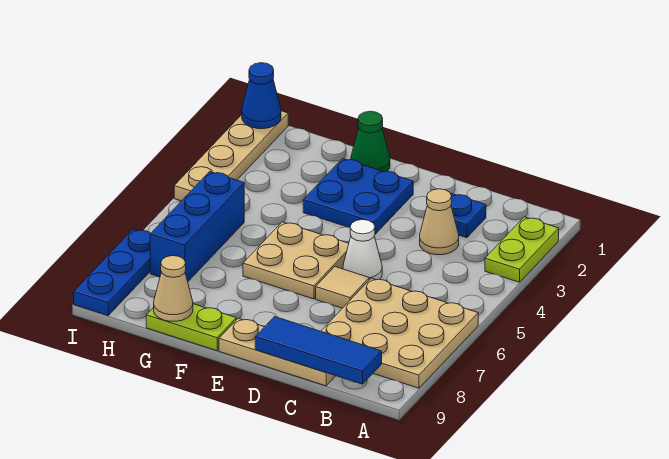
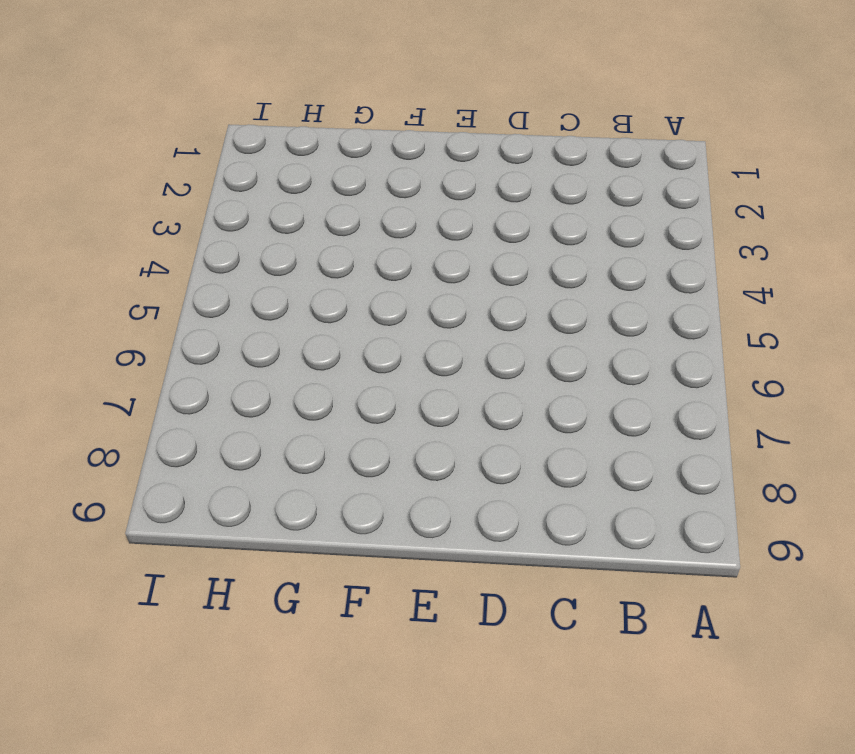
none -> lime 1x2 plate [485,217,559,282]
none -> tan 3x3 plate [321,278,478,388]
none -> blue 1x1 plate [451,194,486,238]

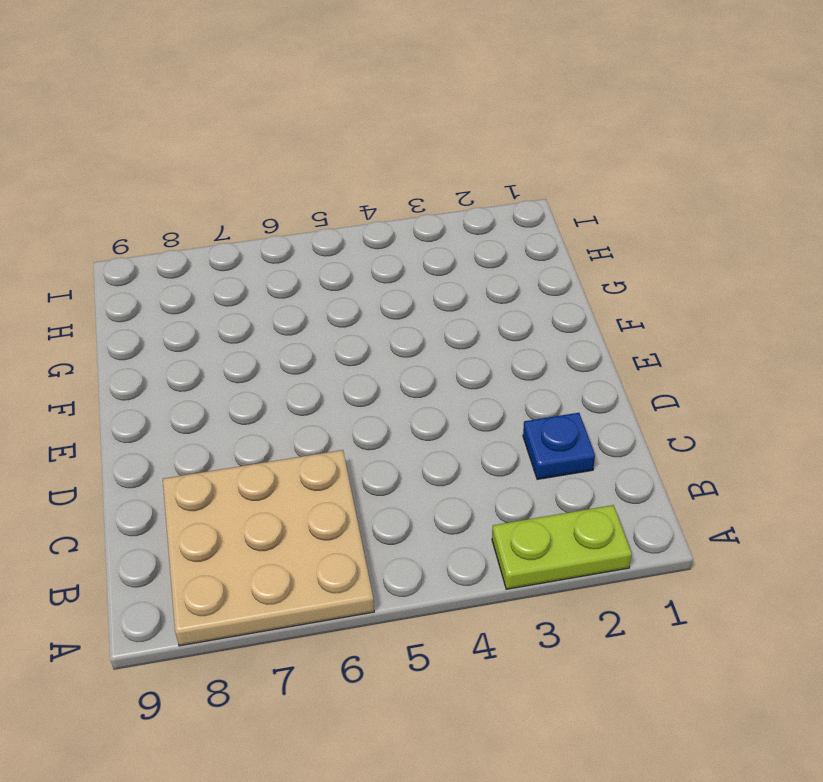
none -> tan 1x1 cone [420,189,459,255]
none -> tan 1x3 plate [219,318,335,386]
none -> white 1x1 cone [343,220,382,280]

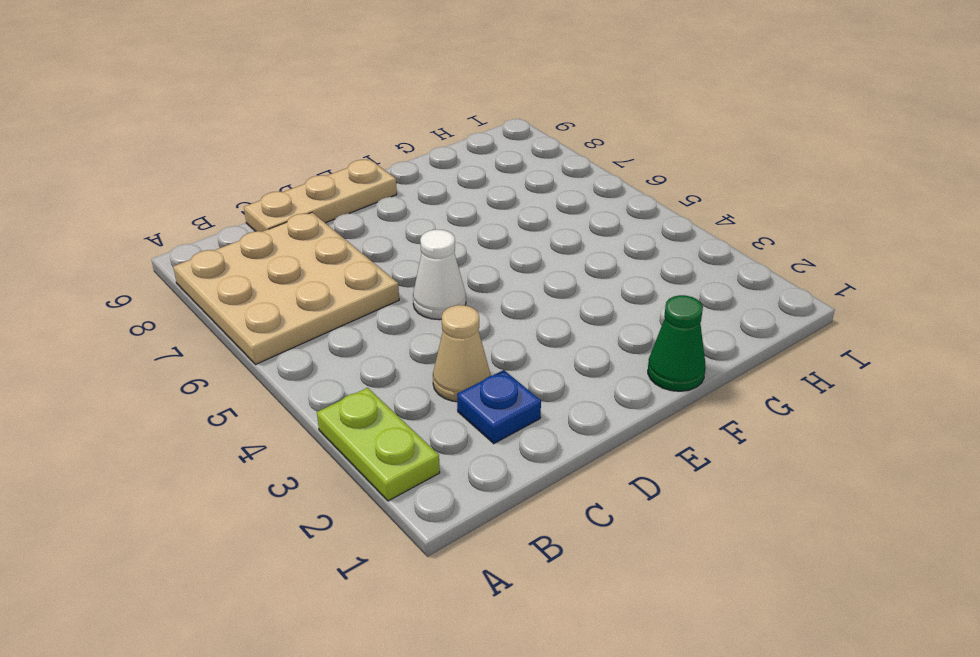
none -> tan 1x1 tile [316,267,369,308]
none -> blue 2x2 plate [303,158,413,234]
none -> tan 2x2 plate [243,222,349,299]

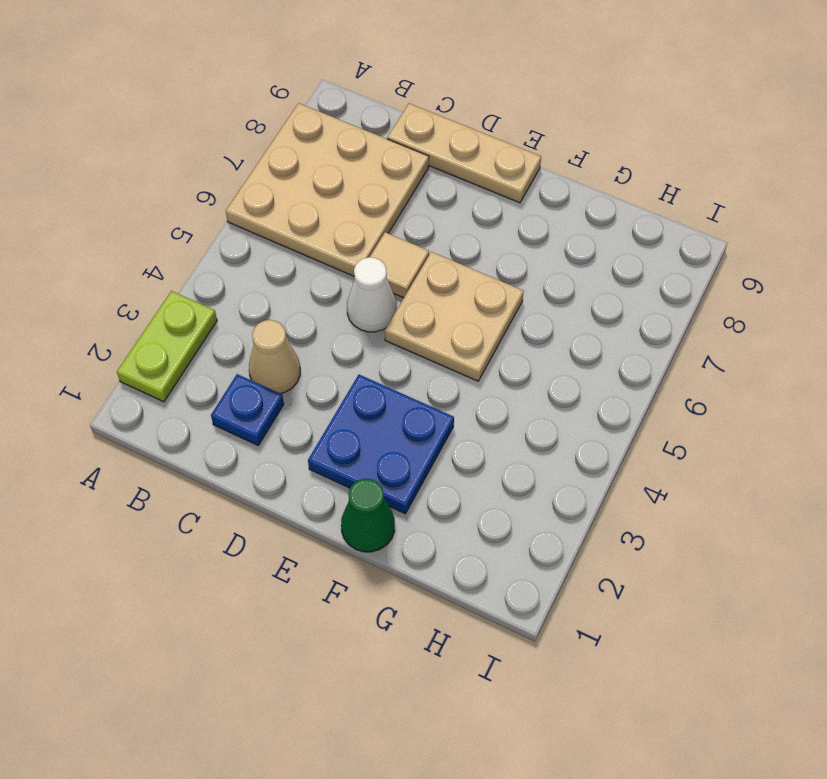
none -> lime 1x2 plate [146,304,236,351]
none -> blue 1x3 brick [150,172,244,281]
none -> tan 1x4 plate [174,111,288,201]

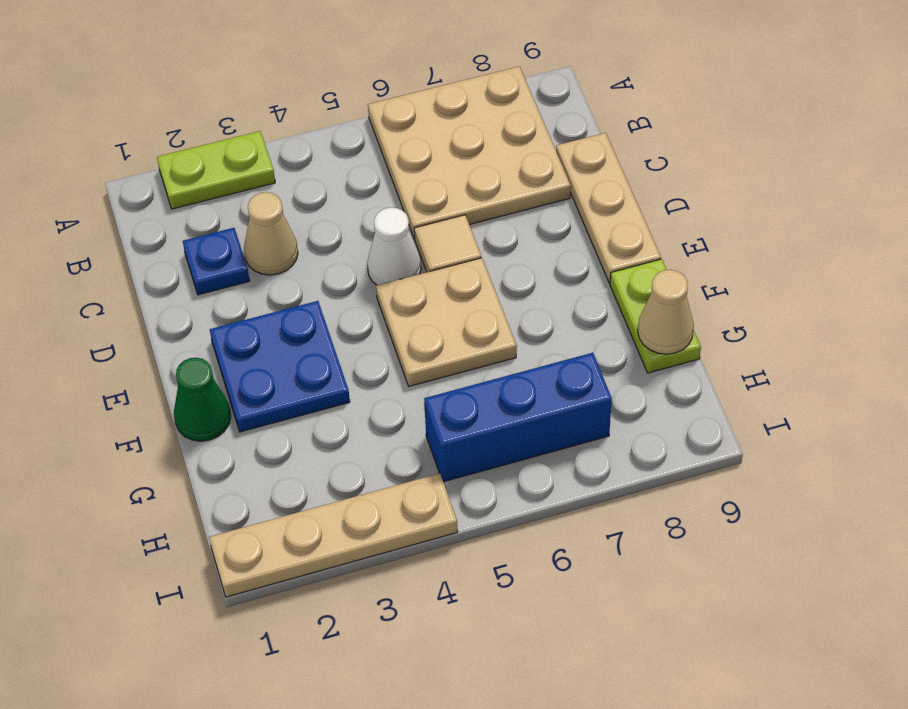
none -> blue 1x3 plate [74,229,151,316]
none -> blue 1x3 tile [255,317,382,384]
none -> blue 1x1 cone [242,63,281,129]

